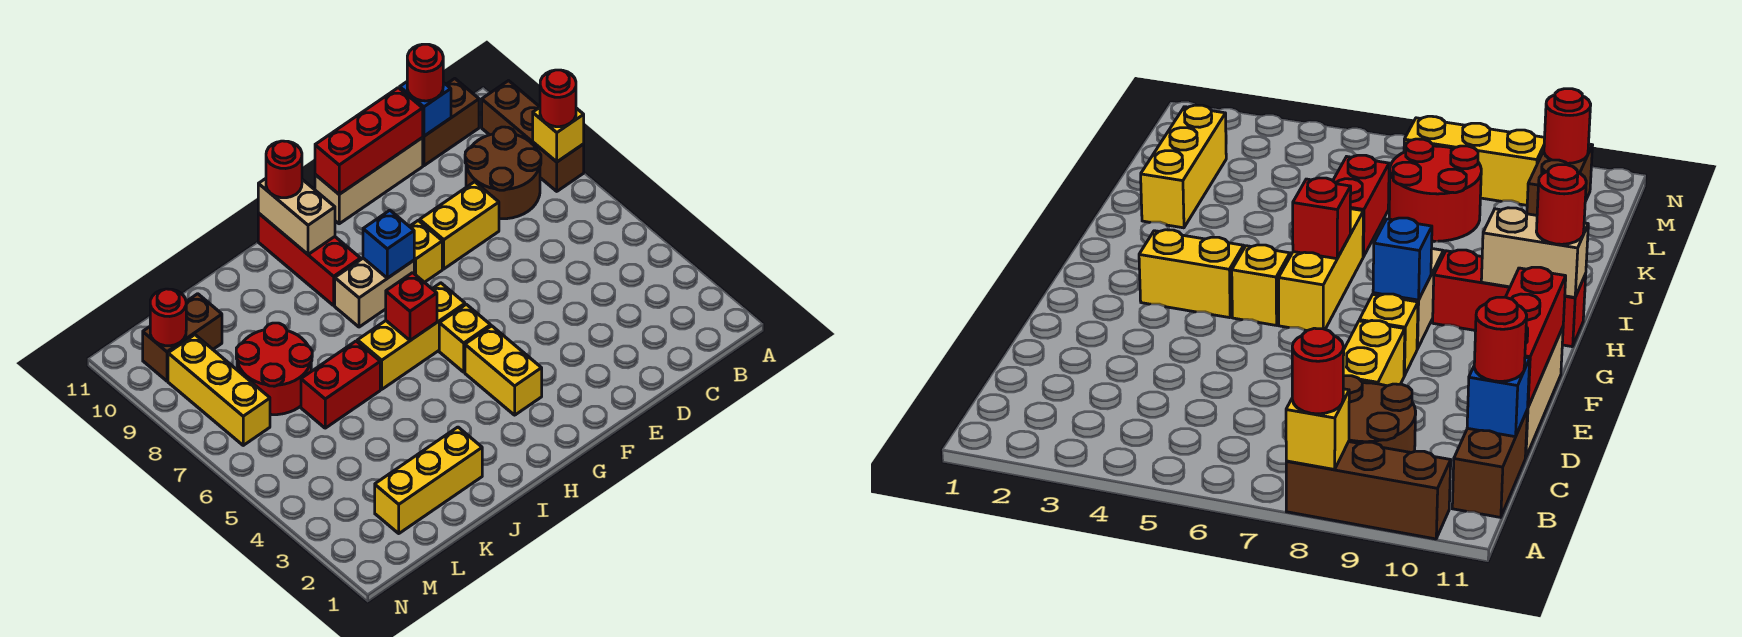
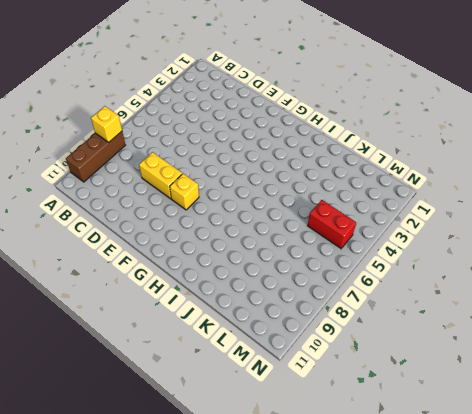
red 1x2 brick [307,200,356,248] -> red 1x2 brick moved to [301,341,380,428]
none -> brown 2x2 round brick [465,127,541,219]
none -> brown 1x2 brick [422,79,479,166]
none -> tan 1x3 brick [315,138,423,224]

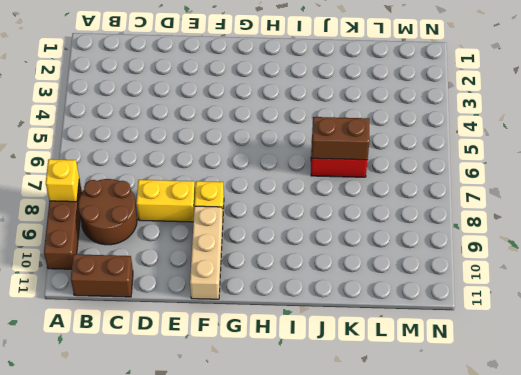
tan 1x3 brick [190,206,223,299] -> tan 1x3 brick turned to [315,138,423,224]
brown 1x2 brick [312,117,370,160] -> brown 1x2 brick moved to [143,294,222,381]
none -> yellow 1x2 brick [465,326,542,415]
none -> yellow 1x1 brick [439,304,491,372]
none -> yellow 1x3 brick [357,283,465,389]

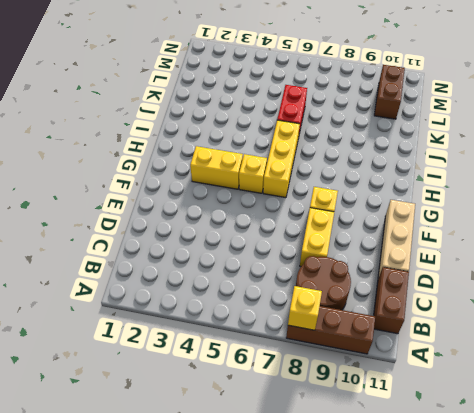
none -> tan 1x2 brick [335,258,414,327]
none -> red 1x3 brick [258,213,360,305]
none -> yellow 1x3 brick [375,427,482,533]

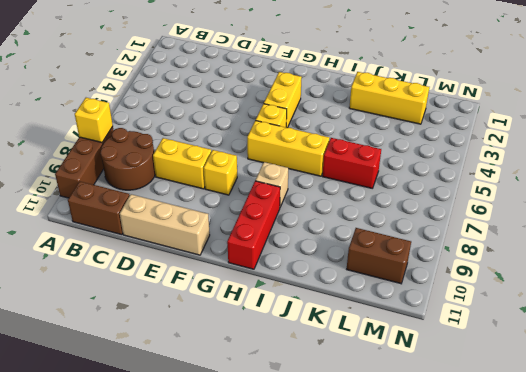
tan 1x1 brick [255,162,288,207] -> tan 1x2 brick [335,258,414,327]
none -> red 2x2 round brick [236,323,312,415]
none -> yellow 1x3 brick [168,335,270,445]
none -> blue 1x1 brick [400,82,451,136]

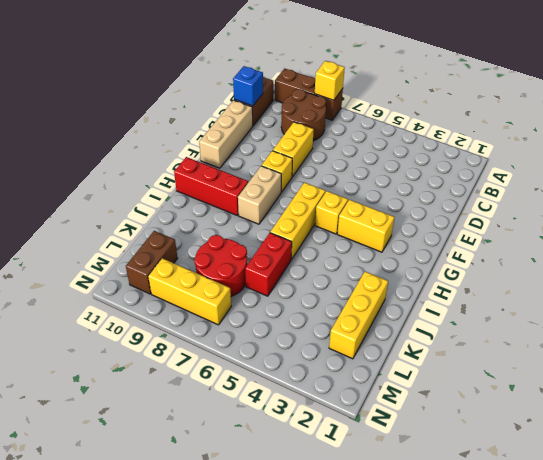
none -> red 1x3 brick [315,88,423,194]
none -> blue 1x1 brick [363,210,414,278]
none -> red 1x1 brick [386,273,437,340]

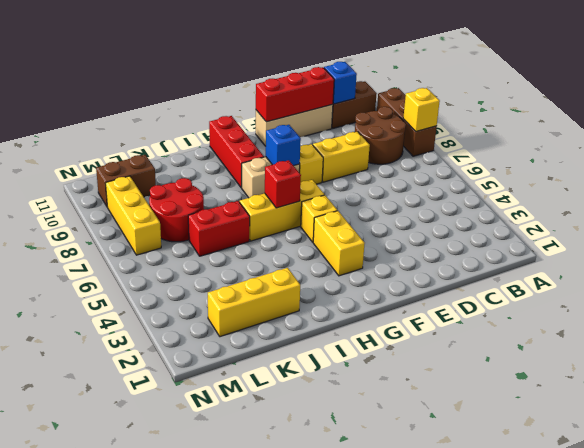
none -> tan 1x2 brick [258,179,335,254]
none -> red 1x1 round brick [150,289,186,346]
none -> red 1x1 round brick [540,70,576,127]

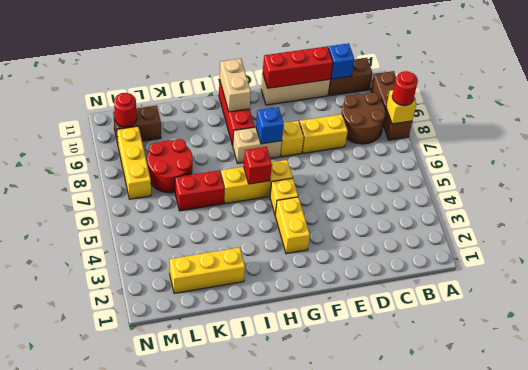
none -> red 1x1 round brick [407,44,443,101]
none -> red 1x1 round brick [266,141,302,198]

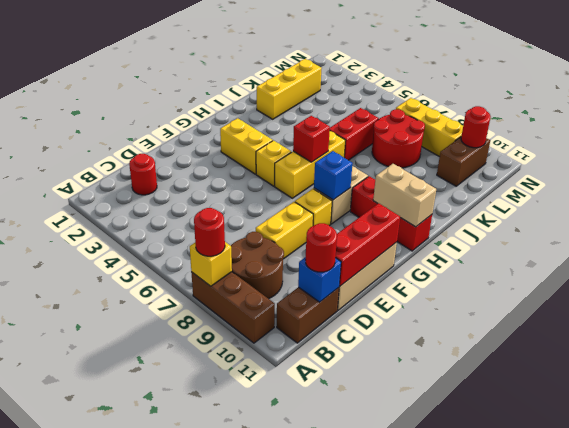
red 1x1 round brick [129,154,157,195] -> red 1x1 round brick moved to [266,141,302,198]

